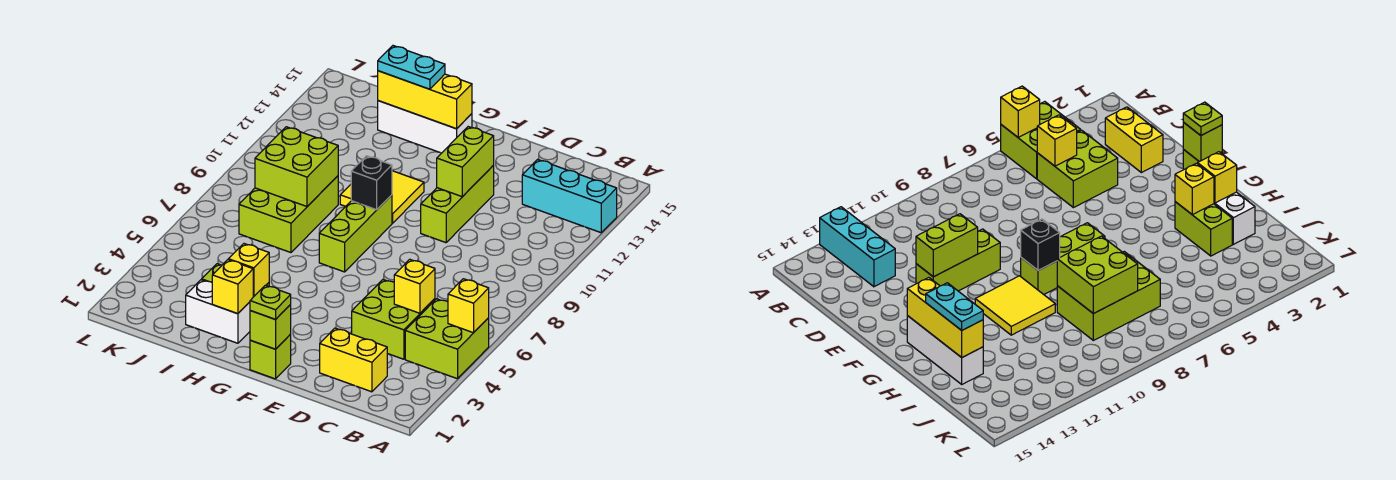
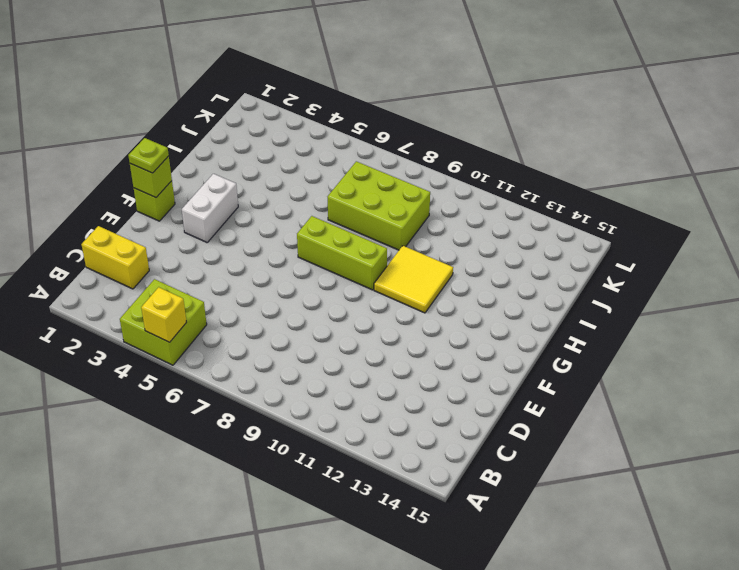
yellow 1x2 brick [81,226,149,289] -> yellow 1x2 brick turned to [320,328,387,392]
white 1x2 brick [182,174,238,242] -> white 1x2 brick moved to [186,280,250,343]
none -> cyan 1x3 brick [522,159,617,233]
none -> lime 2x2 brick [352,280,435,359]
none -> lime 1x3 brick [421,166,494,243]

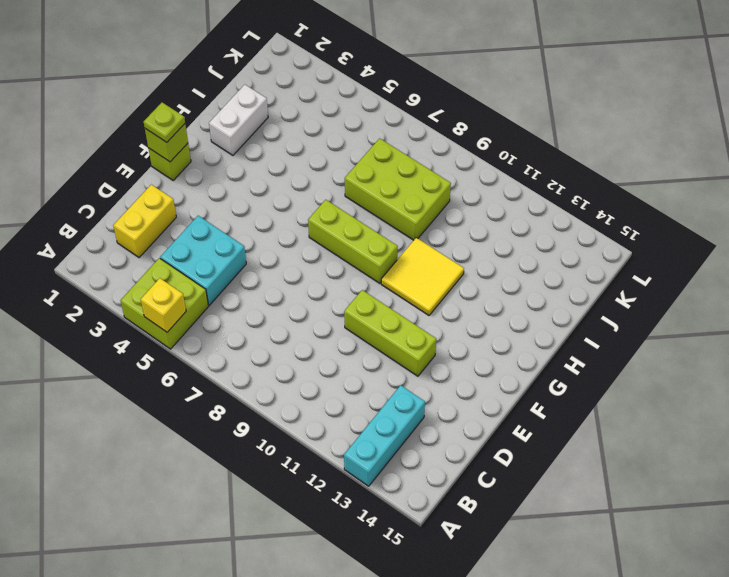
cyan 2x2 brick [160,216,246,305] -> lime 2x2 brick [352,280,435,359]
none -> white 1x3 brick [378,101,472,153]
none -> lime 1x2 brick [1175,202,1232,256]
none -> yellow 1x1 brick [394,259,435,313]

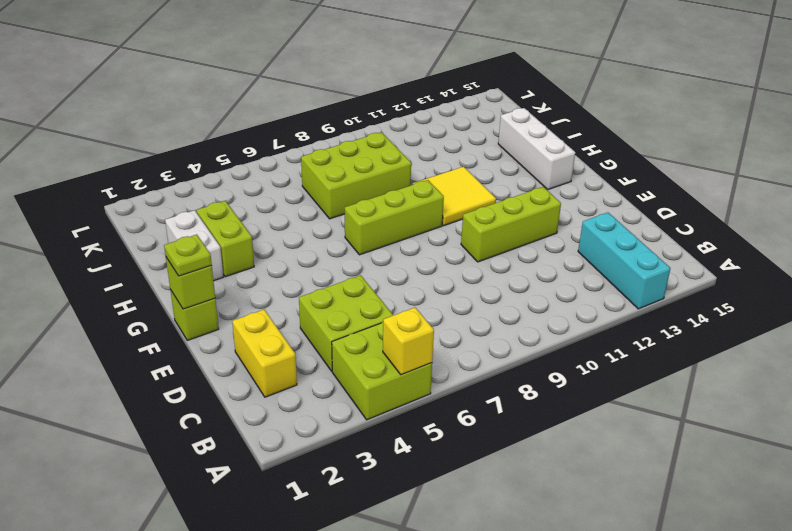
none -> yellow 1x1 brick [394,259,435,313]
none -> lime 1x2 brick [437,127,494,197]
none -> black 1x1 brick [351,156,392,210]

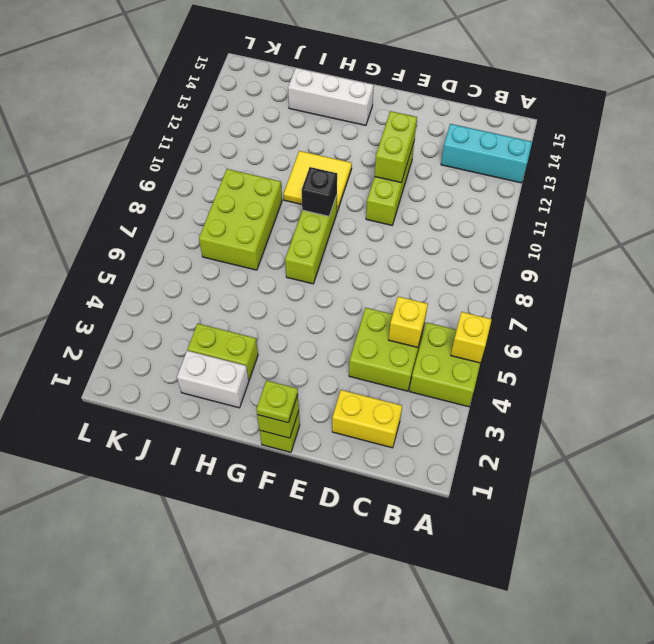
none -> yellow 1x3 brick [378,71,472,129]
none -> yellow 1x1 brick [212,260,253,314]
none -> yellow 1x1 brick [228,244,269,297]

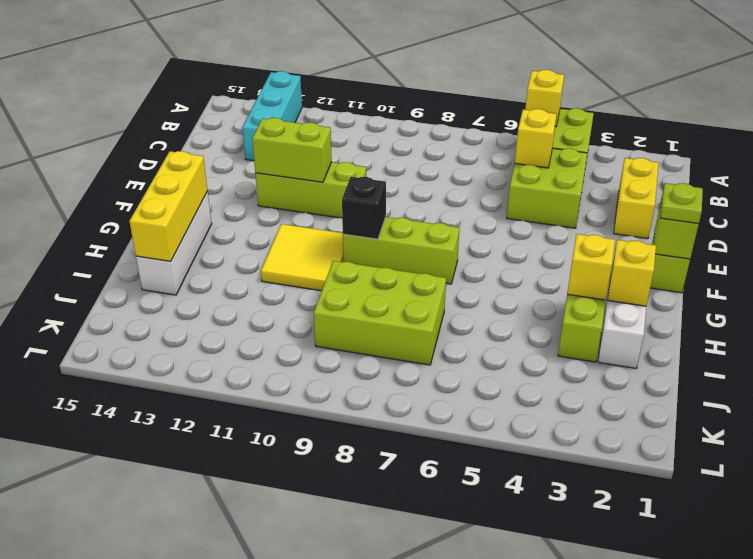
none -> lime 2x2 brick [255,127,338,206]
none -> cyan 1x2 plate [378,46,445,89]

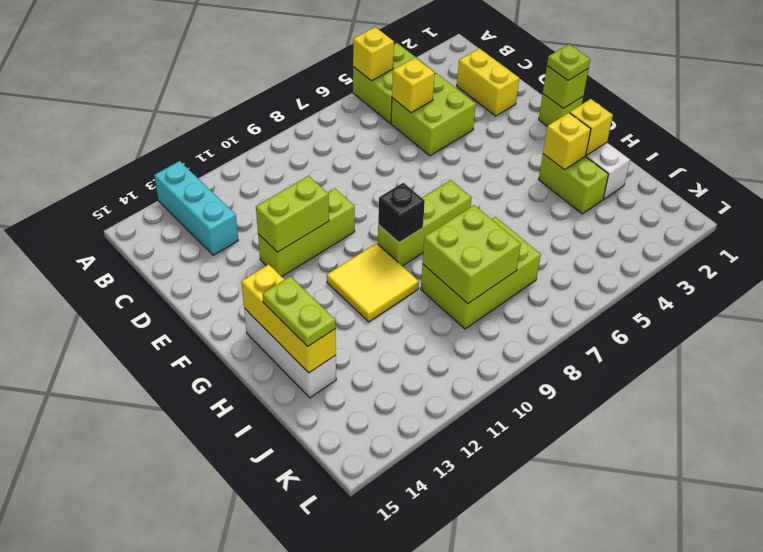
lime 1x2 plate [263,276,335,346] -> cyan 1x2 plate [378,46,445,89]

